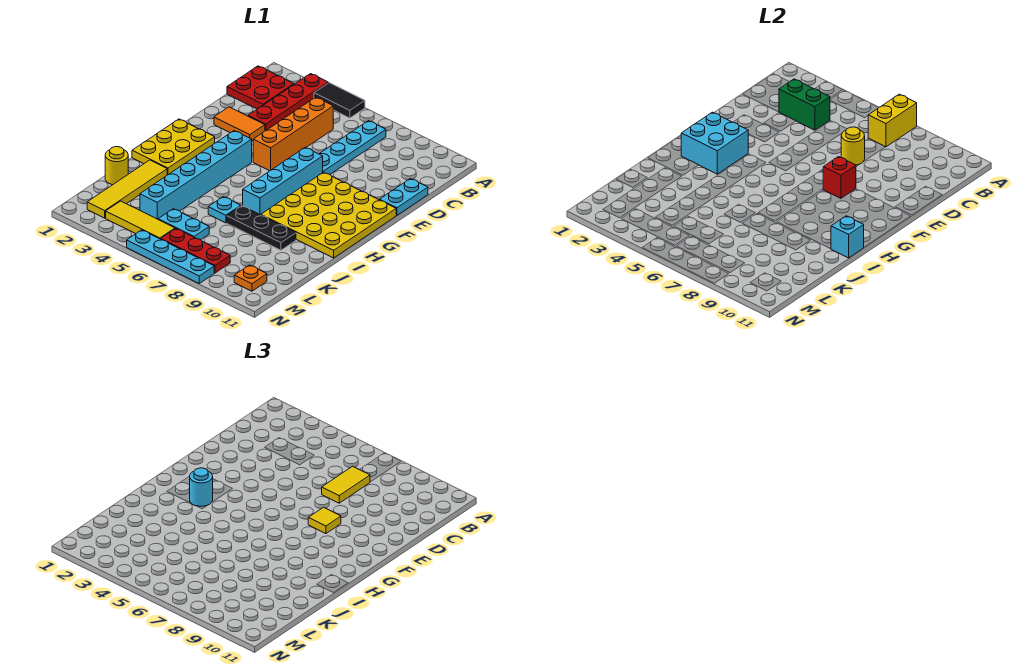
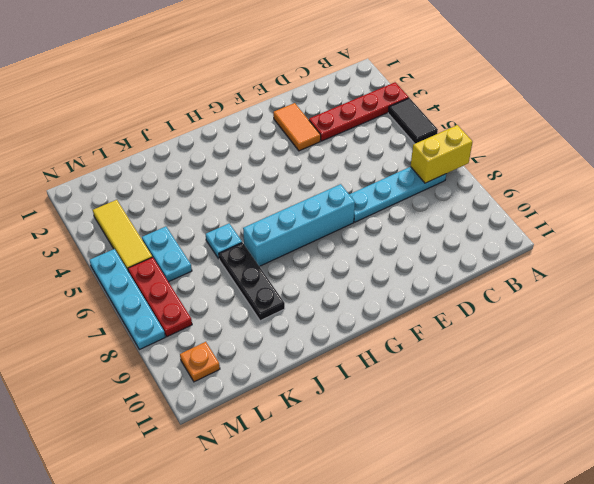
none -> red 2x2 plate [227,66,294,109]
none -> orange 1x4 brick [253,97,333,171]
none -> cyan 1x2 plate [379,179,428,215]

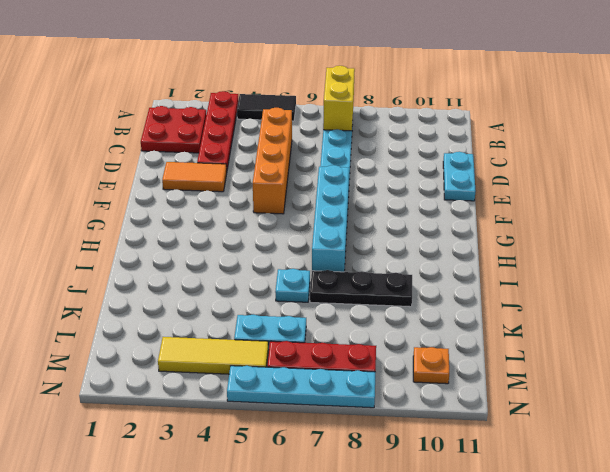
none -> yellow 4x4 plate [261,172,396,258]
none -> yellow 2x3 plate [132,119,215,175]
none -> cyan 1x6 brick [140,131,252,219]

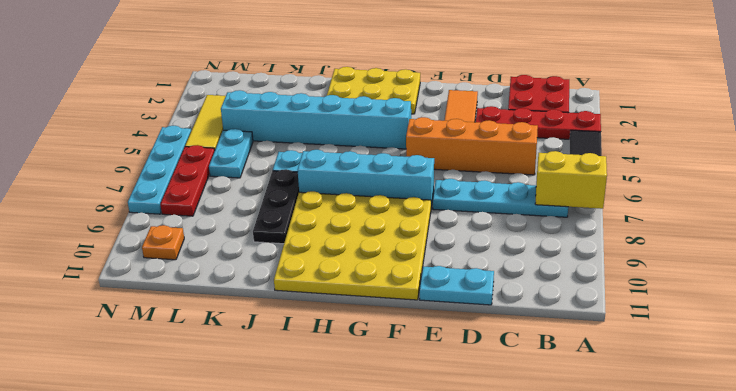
none -> yellow 1x4 tile [87,160,167,218]
none -> yellow 1x1 round brick [105,147,128,185]
none -> green 1x2 brick [779,79,830,130]

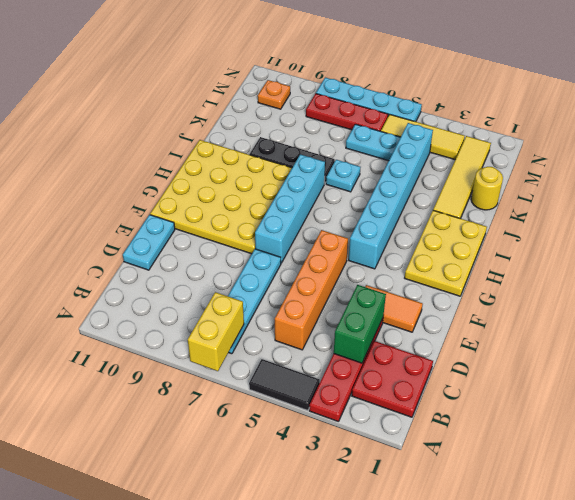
green 1x2 brick [334,285,386,363] -> green 1x2 brick turned to [779,79,830,130]
none -> yellow 1x1 round brick [841,127,865,165]
none -> red 1x1 brick [823,157,856,198]
none -> cyan 2x2 brick [681,112,748,174]

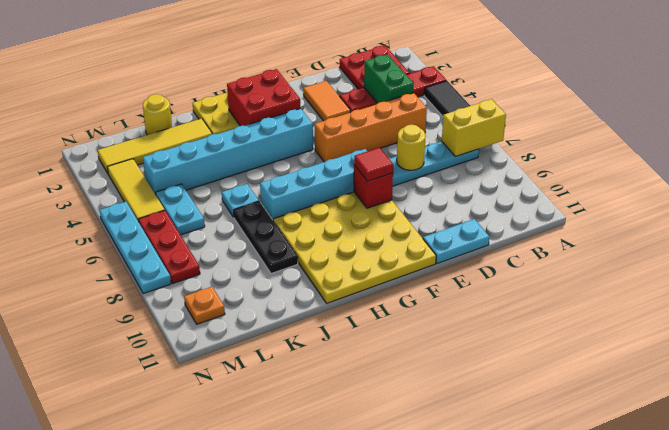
red 1x1 tile [354,147,393,181] -> yellow 1x1 tile [308,507,341,534]
red 2x2 brick [227,69,300,126] -> cyan 2x2 brick [681,112,748,174]
none -> cyan 1x1 brick [831,216,864,258]
none -> yellow 1x2 tile [322,466,370,503]
none -> cyan 1x1 round brick [190,468,213,506]

